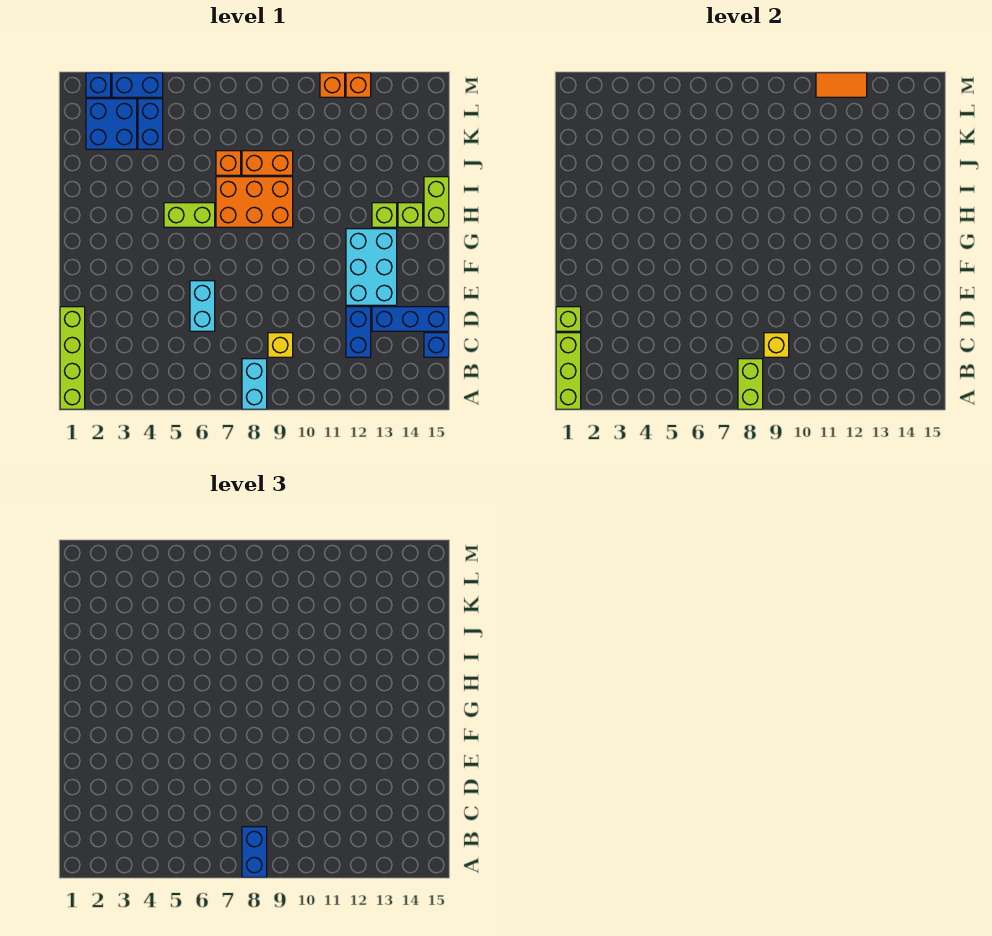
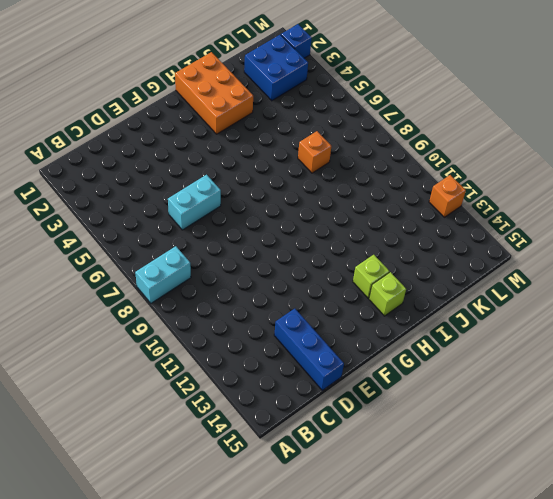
orange 2x3 brick [175,52,253,134] -> orange 2x3 brick moved to [216,177,293,227]
none -> lime 1x4 brick [60,307,85,409]
none -> yellow 1x1 brick [268,333,293,357]
none -> blue 1x2 brick [346,307,371,357]

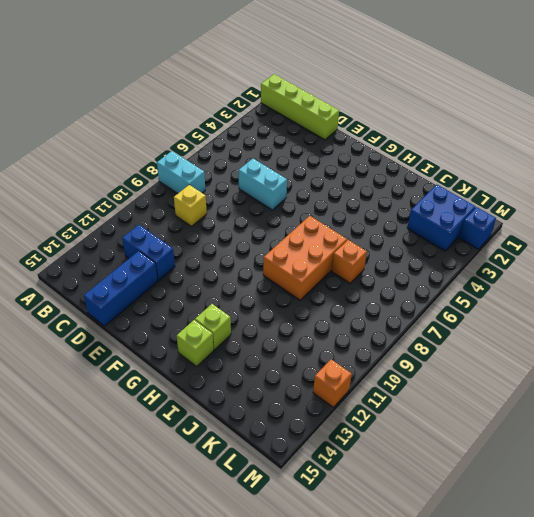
none -> blue 1x1 brick [424,333,449,357]
none -> cyan 2x3 brick [346,229,397,305]
none -> lime 1x2 brick [164,203,215,227]

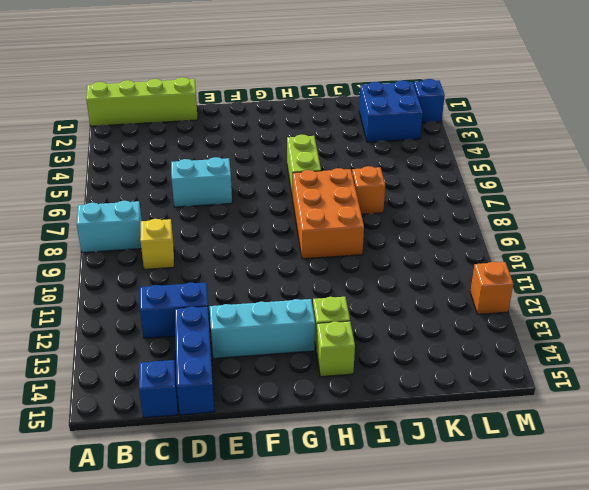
cyan 1x3 brick [210,299,315,358] -> cyan 2x3 brick [346,229,397,305]
none -> lime 1x2 brick [424,177,449,227]
none -> orange 1x2 brick [242,151,293,175]
none -> blue 1x2 brick [138,99,163,149]

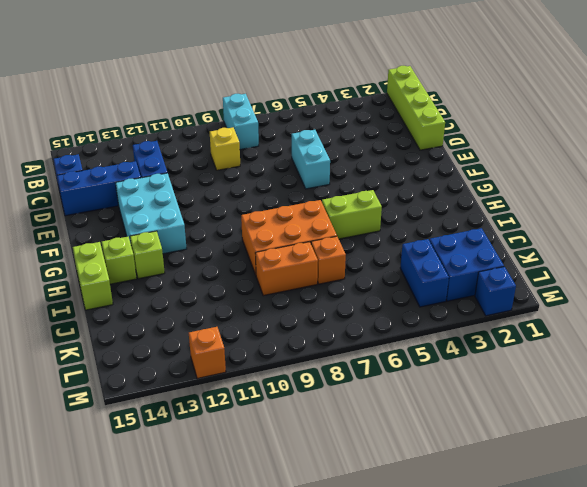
none -> blue 1x2 brick [112,73,163,97]
none -> orange 1x1 brick [320,73,345,97]
none -> lime 1x3 brick [556,333,581,409]

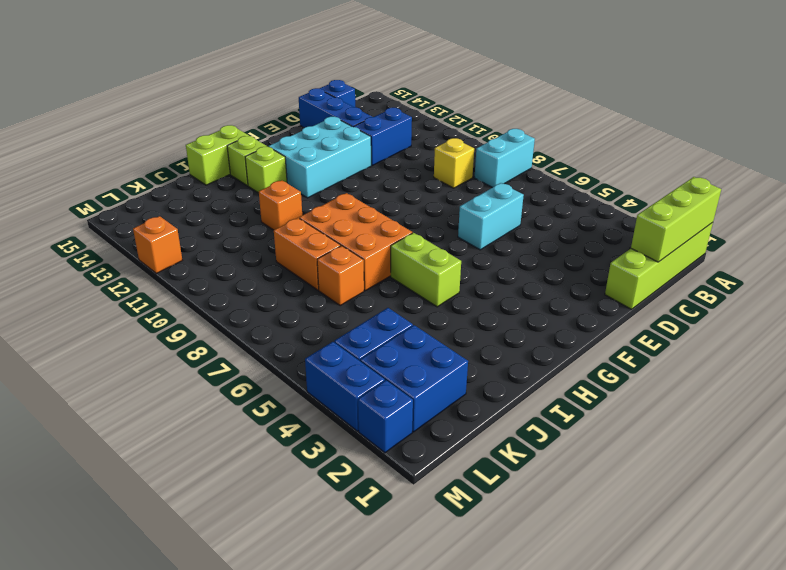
orange 1x1 brick [259,180,302,230] -> orange 1x1 brick moved to [320,73,345,97]
none -> lime 1x2 brick [738,359,763,409]
none -> yellow 1x1 brick [764,333,789,357]
none -> lime 1x1 brick [556,307,581,331]

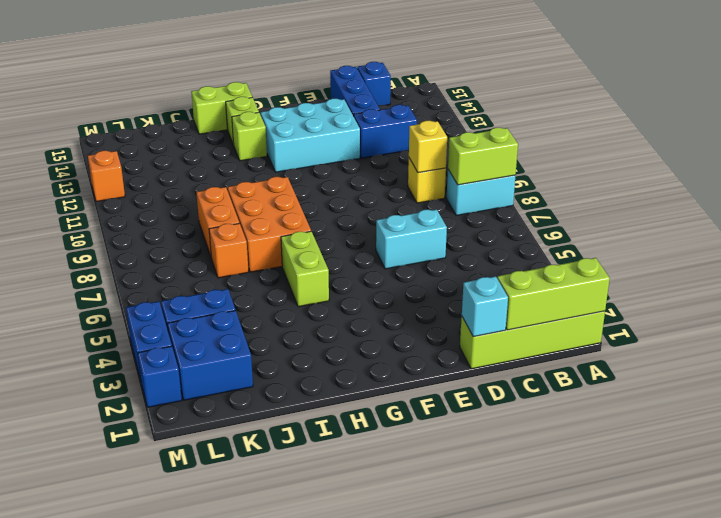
cyan 1x1 brick [462,276,508,337] -> lime 1x1 brick [556,307,581,331]
none -> orange 1x1 brick [320,73,345,97]
none -> orange 1x2 tile [816,73,867,97]
none -> blue 1x2 brick [242,827,267,877]

